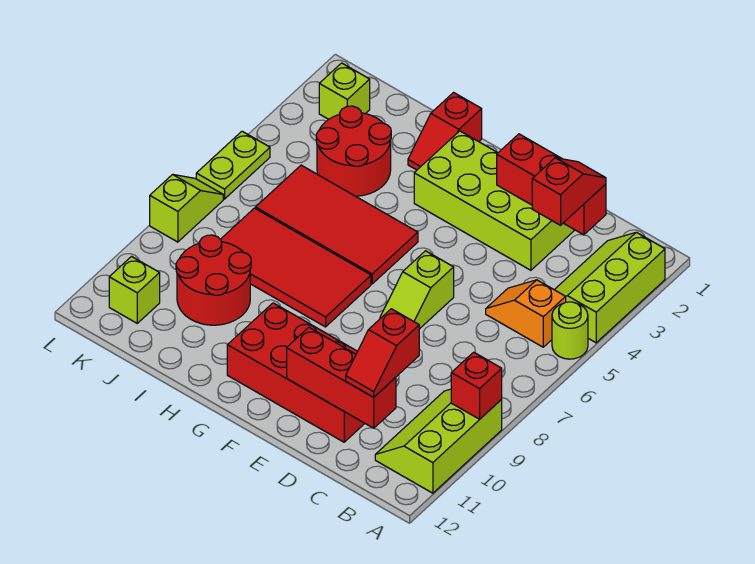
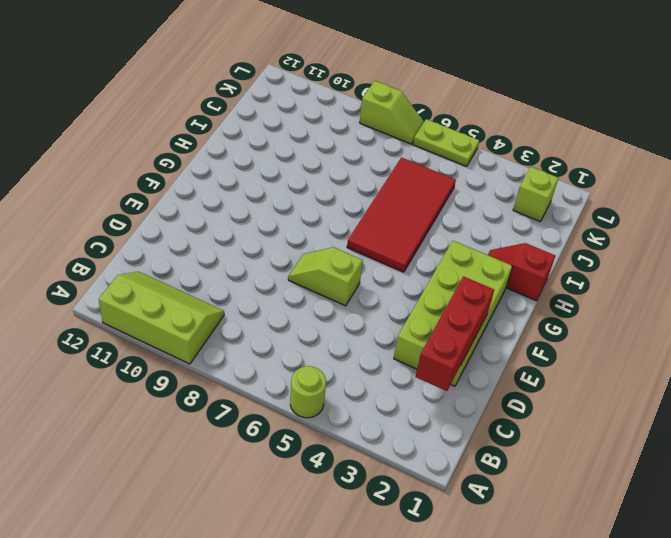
none -> lime 2x3 slope [555,232,665,343]
none -> orange 1x2 slope [486,280,566,347]
none -> red 2x4 brick [227,303,365,442]

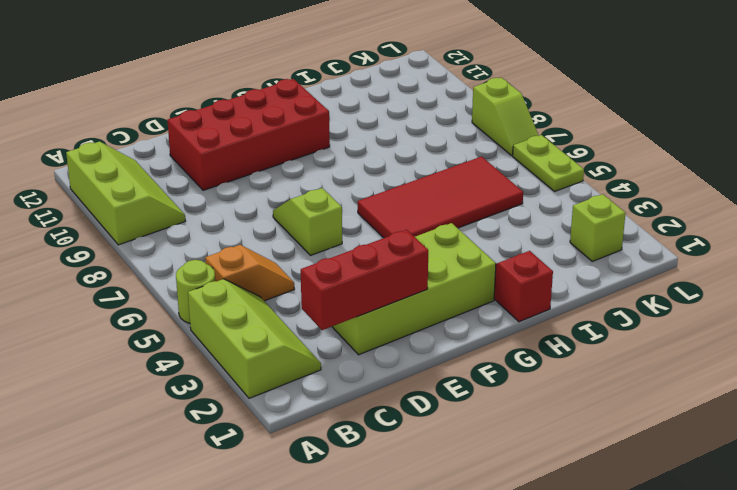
none -> red 2x4 tile [220,208,371,327]
none -> red 2x2 round brick [316,106,391,196]
none -> red 2x2 round brick [176,235,251,325]

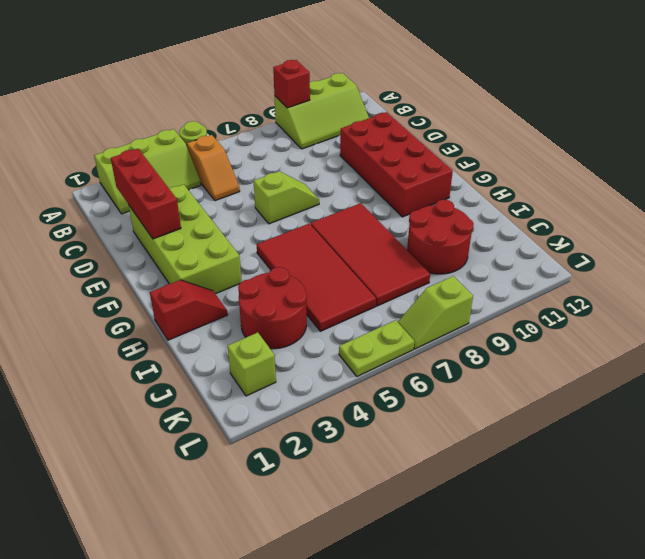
none -> lime 1x1 brick [109,257,160,323]
none -> red 1x3 brick [287,327,396,428]
none -> red 1x2 slope [532,158,606,225]

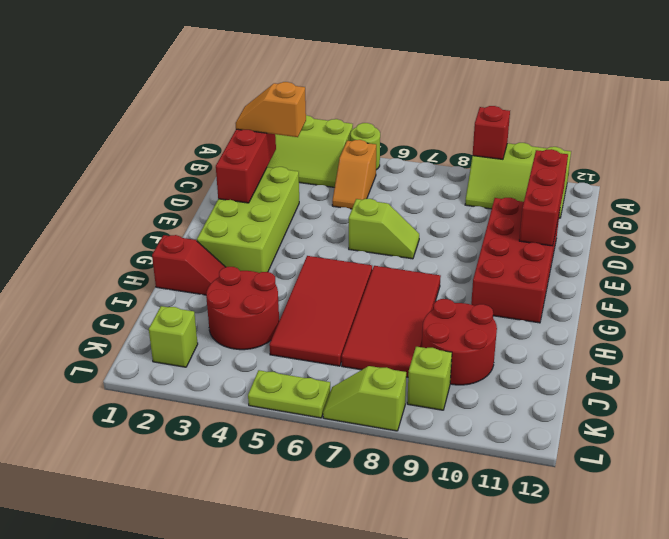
orange 1x2 slope [236,82,306,137] -> red 1x2 slope [532,158,606,225]
lime 1x1 brick [407,347,452,410] -> lime 1x1 brick moved to [109,257,160,323]
none -> red 1x2 slope [346,309,419,397]

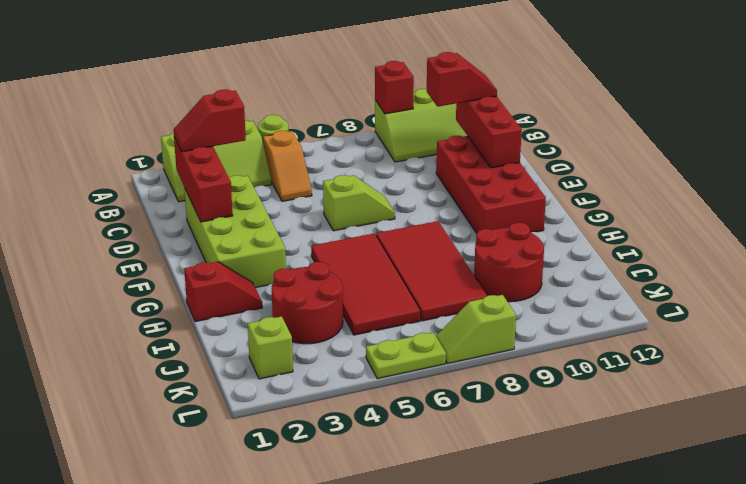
none -> lime 1x1 brick [109,257,160,323]

